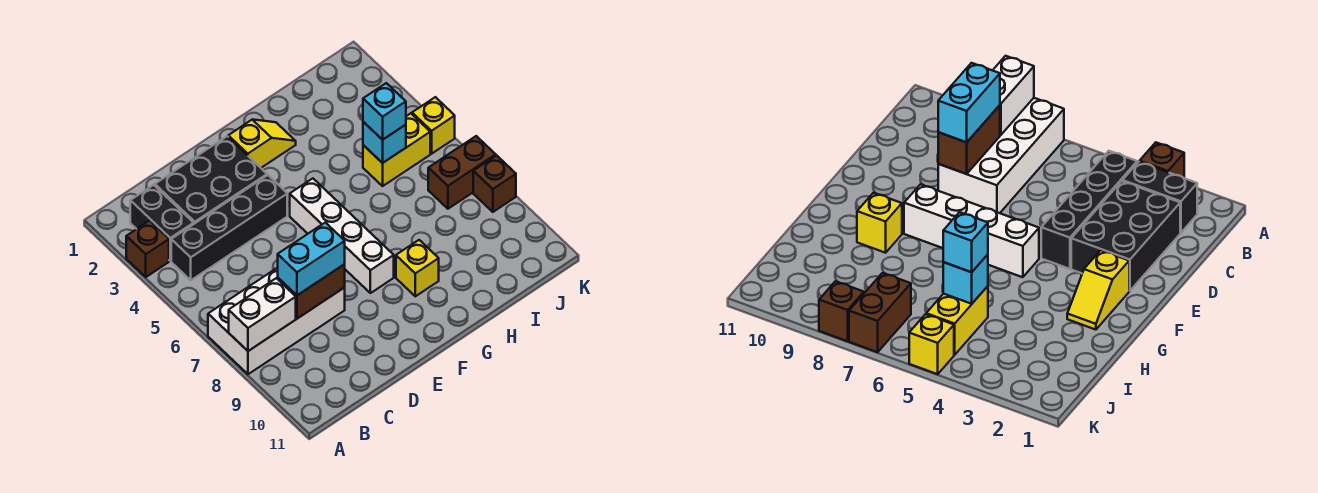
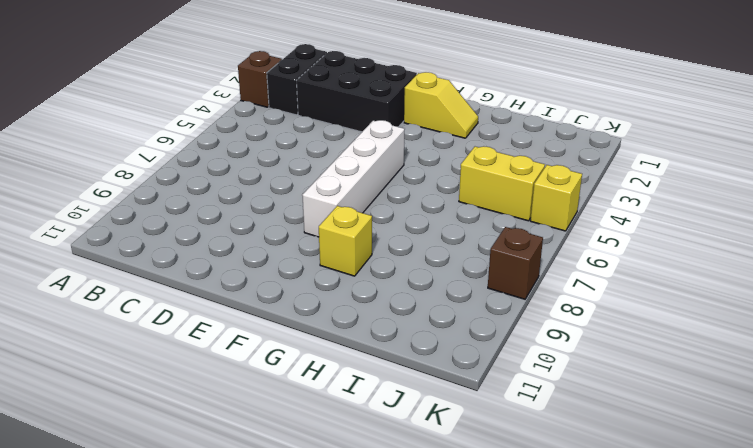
none -> white 2x4 brick [208,268,345,374]
none -> black 1x4 brick [171,175,287,280]
none -> brown 1x2 brick [428,136,496,209]

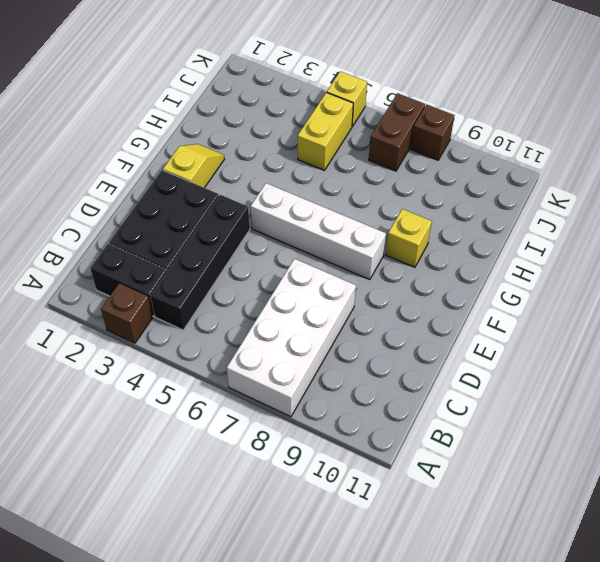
none -> white 1x2 brick [229,278,296,351]
none -> brown 1x2 brick [278,264,345,319]
none -> cyan 1x1 brick [363,122,406,163]

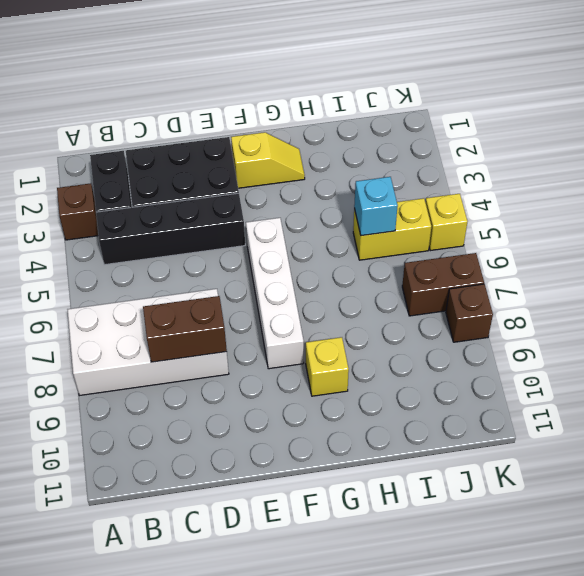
none -> white 1x2 brick [229,278,296,351]
none -> cyan 1x2 brick [278,222,345,295]
none -> cyan 1x1 brick [363,83,406,140]

